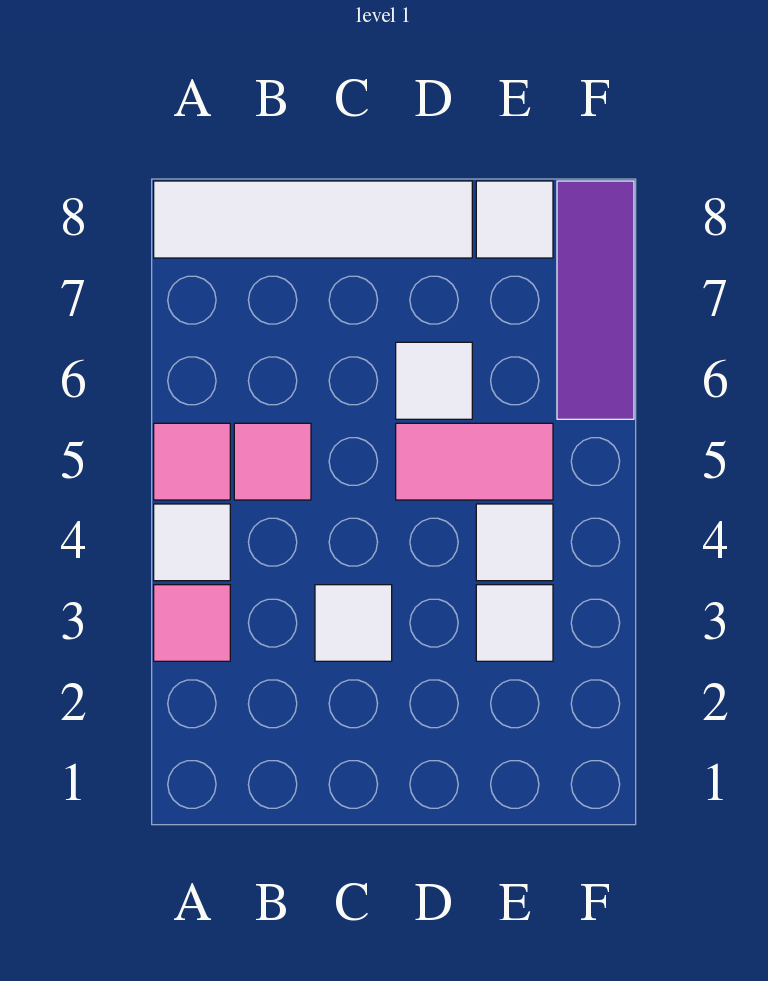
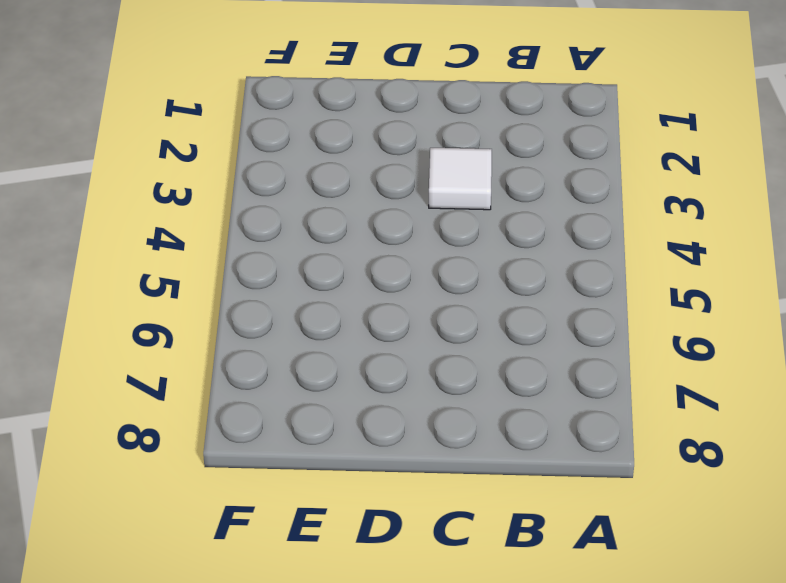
none -> pink 1x1 tile [154,585,230,661]
none -> white 1x1 tile [154,504,230,581]
none -> pink 1x1 tile [154,423,230,500]

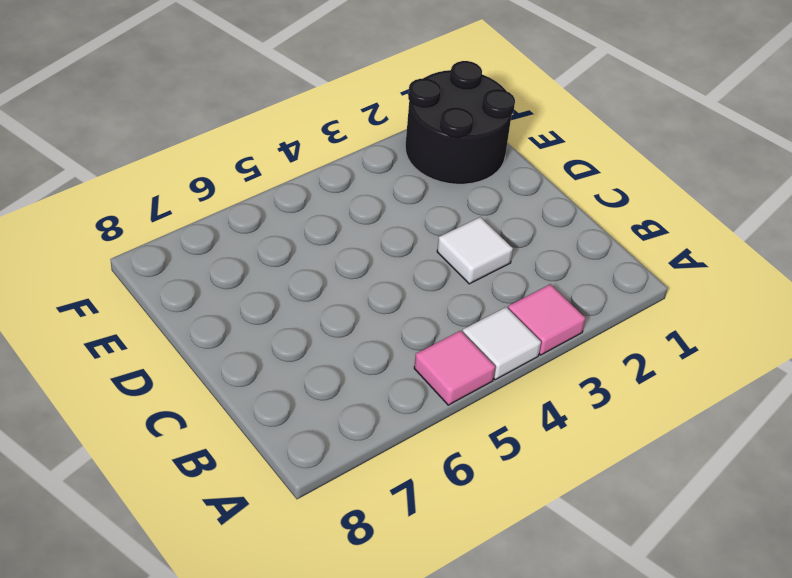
black 2x2 round brick [405,61,515,184] -> none
none -> white 1x4 tile [154,181,472,258]
none -> pink 1x1 tile [234,423,311,500]
none -> pink 1x2 tile [396,423,553,500]

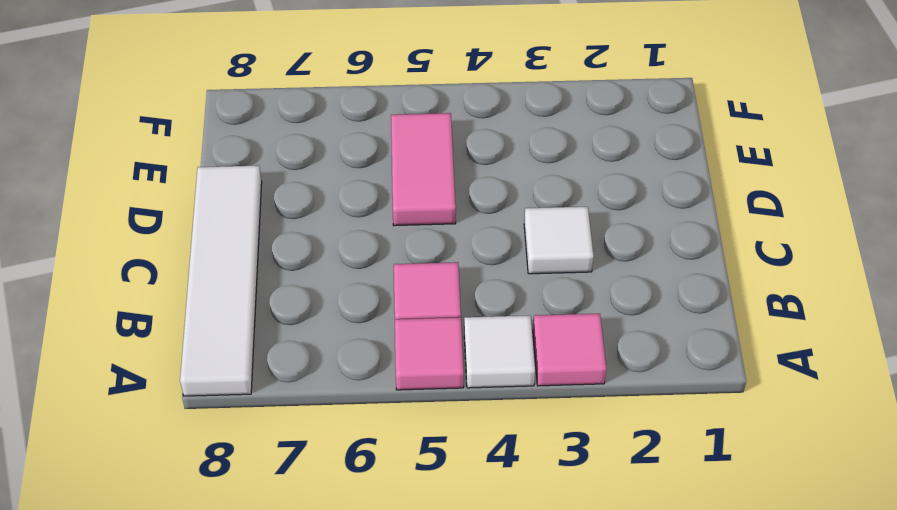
none -> white 1x1 tile [396,342,472,419]
none -> white 1x1 tile [476,585,553,661]
none -> white 1x1 tile [476,504,553,581]

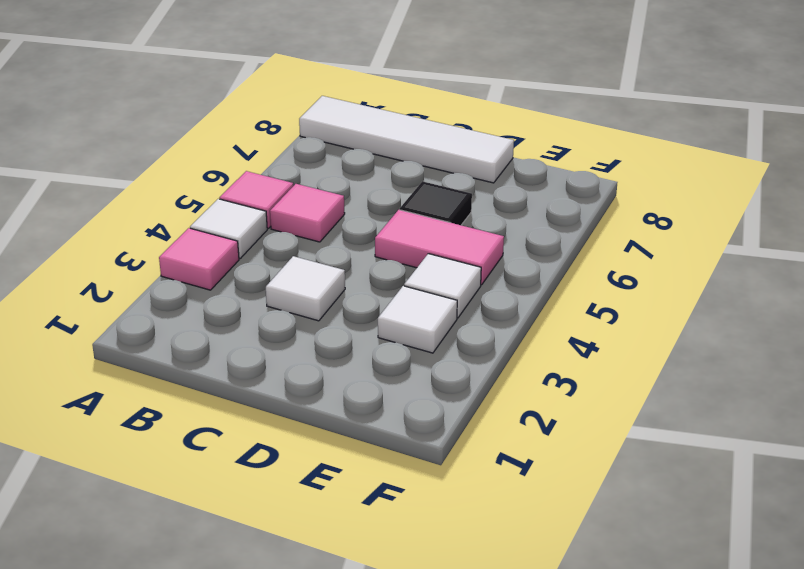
black 1x1 tile [400,181,472,225] -> white 1x1 tile [396,342,472,419]
none -> white 1x1 tile [476,181,553,258]
none -> purple 1x3 tile [557,181,634,419]

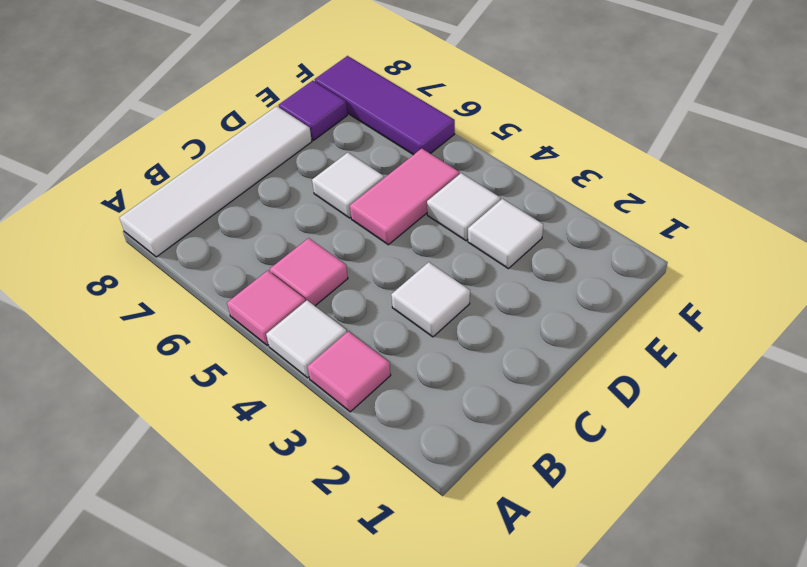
purple 1x1 tile [279,81,347,140] -> white 1x1 tile [476,181,553,258]

